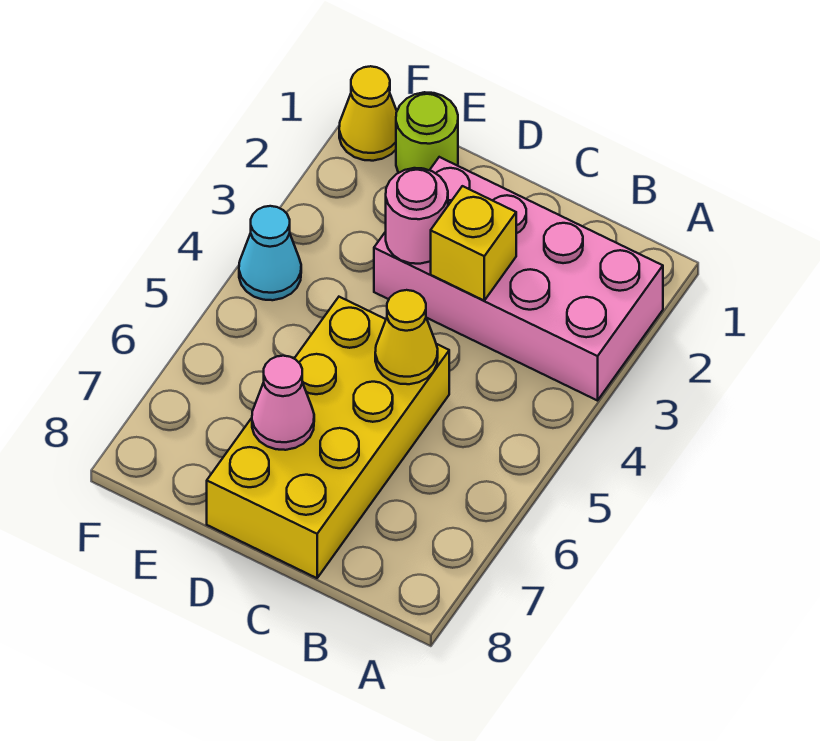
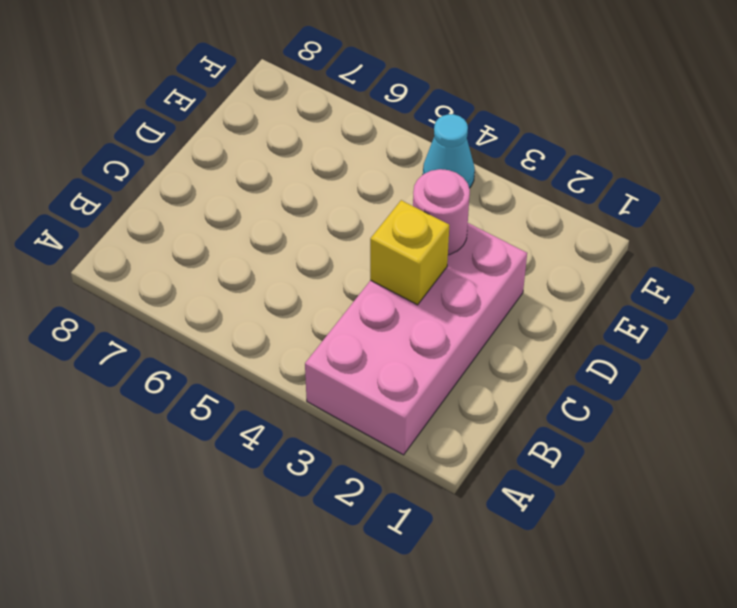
none -> yellow 2x4 brick [207,297,449,578]
none -> lime 1x1 round brick [396,92,458,173]

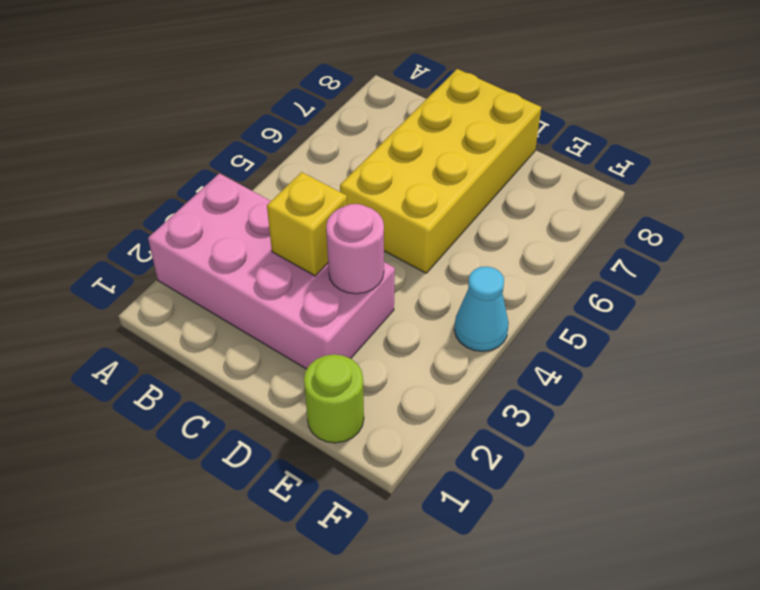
none -> yellow 1x1 cone [339,66,397,161]
none -> yellow 1x1 cone [375,290,438,384]

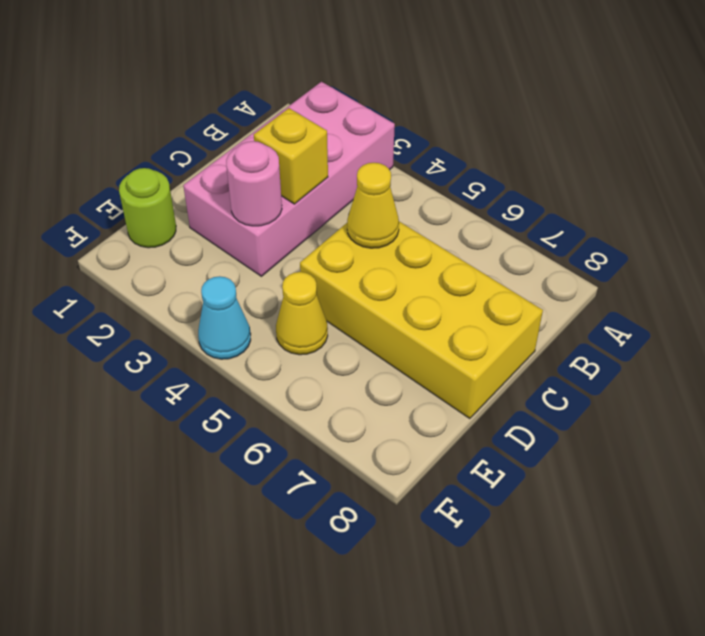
yellow 1x1 cone [276,272,328,355] -> yellow 1x1 cone moved to [339,66,397,161]
none -> pink 1x1 cone [252,356,314,450]

